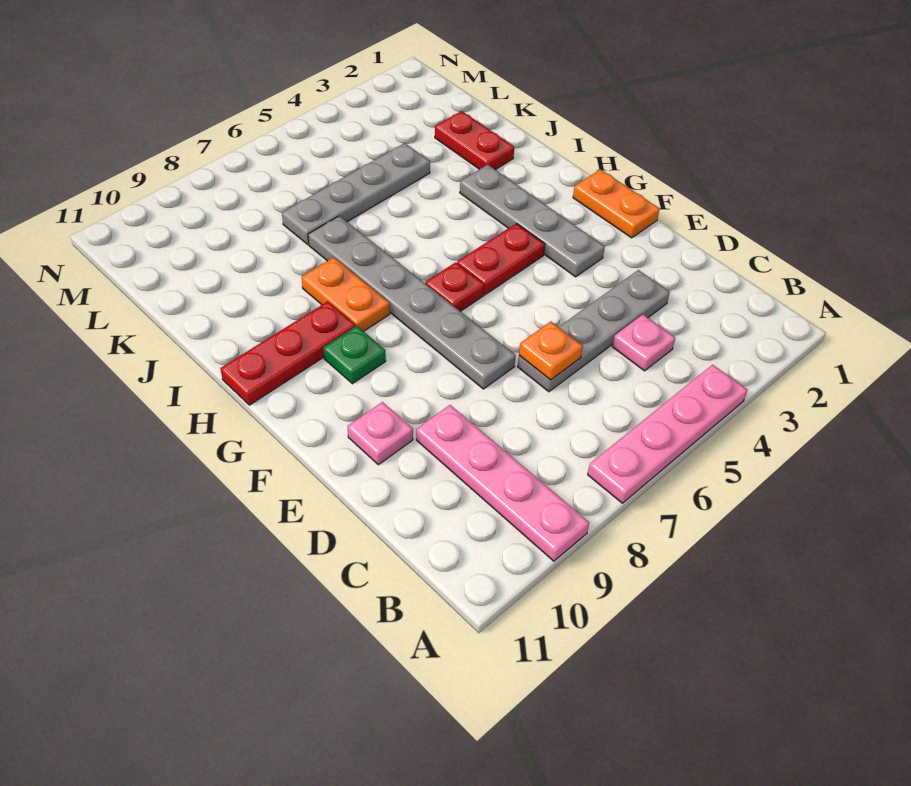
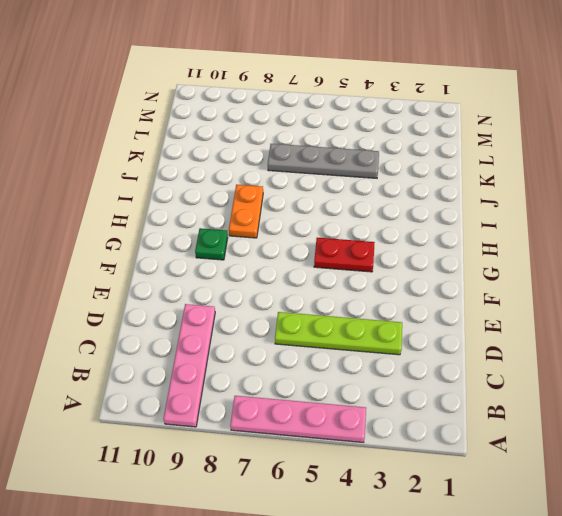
lime 1x4 plate [275,312,402,355] -> grey 1x4 plate [518,270,670,392]
none -> pink 1x1 plate [612,315,675,371]
none -> grey 1x6 plate [308,216,516,389]
none -> pink 1x1 plate [348,402,413,465]

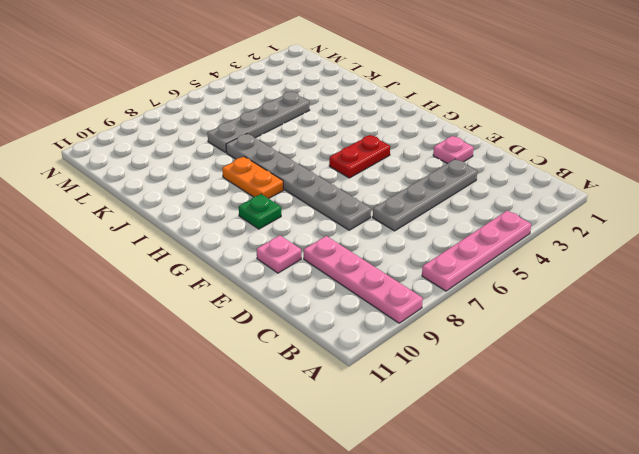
pink 1x1 plate [433,136,474,164] -> pink 1x1 plate moved to [612,315,675,371]
none -> orange 1x2 plate [573,169,660,238]
none -> grey 1x4 plate [460,165,605,277]
none -> red 1x1 plate [425,262,484,311]

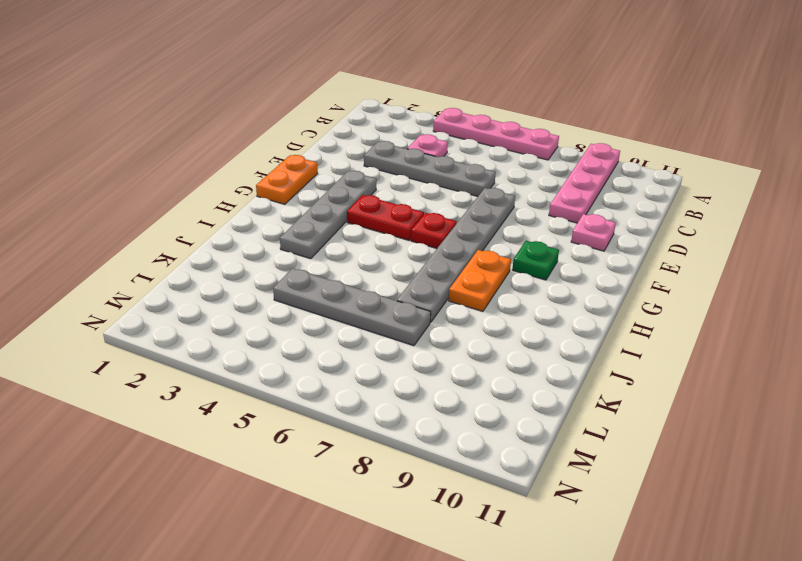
none -> red 1x3 plate [220,301,356,405]
none -> red 1x2 plate [435,111,514,170]
none -> orange 1x1 plate [519,322,583,380]

